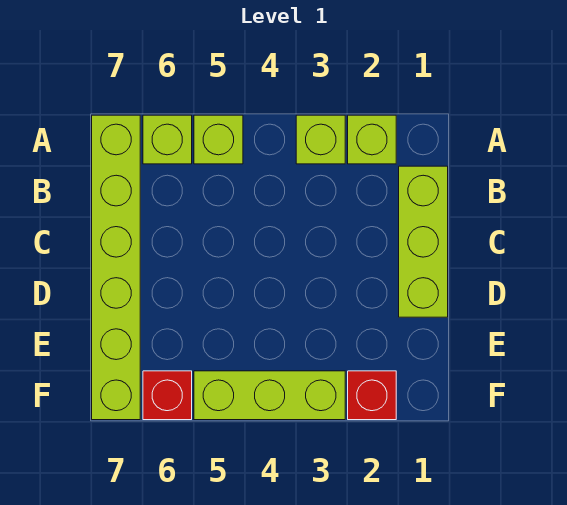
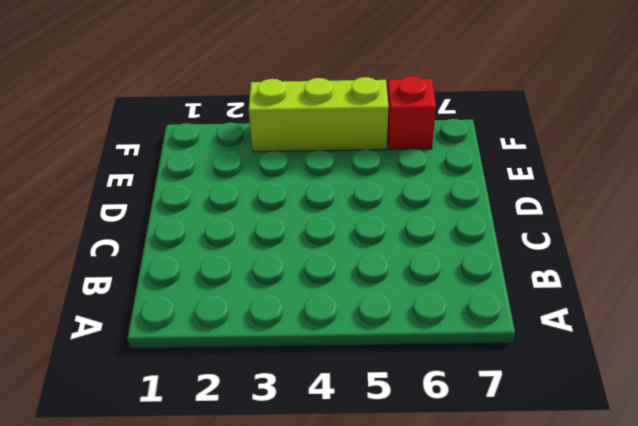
none -> lime 1x1 brick [348,115,396,164]
none -> lime 1x1 brick [296,115,345,164]

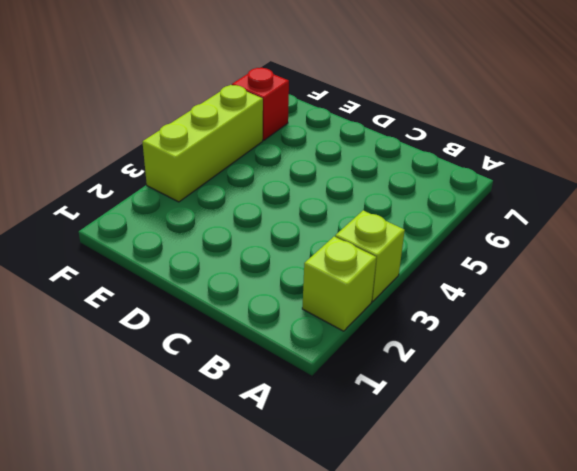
none -> lime 1x1 brick [194,115,243,164]
none -> lime 1x1 brick [143,115,192,164]

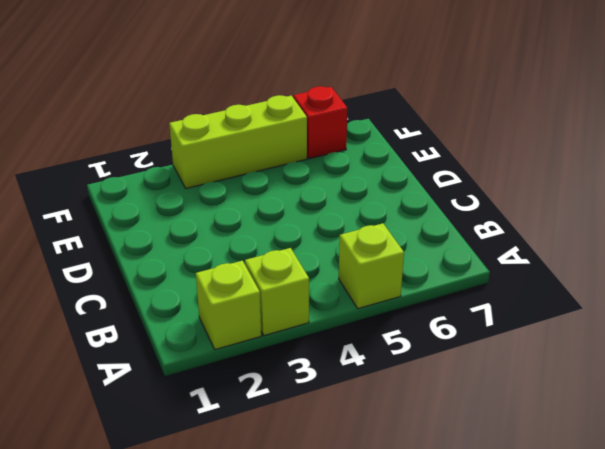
none -> lime 1x1 brick [143,115,192,164]
none -> lime 1x6 brick [92,115,140,420]

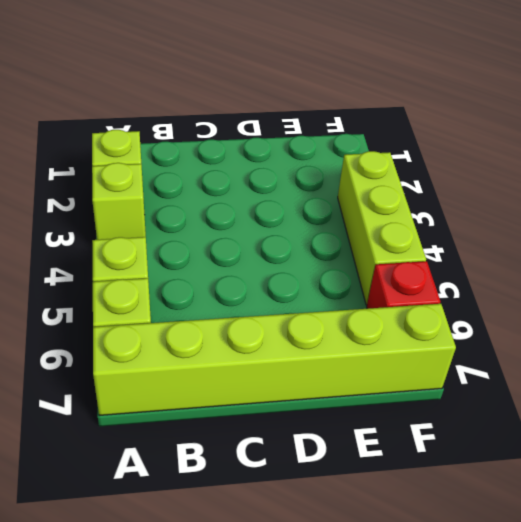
none -> lime 1x3 brick [399,166,448,317]
none -> red 1x1 brick [348,371,396,420]

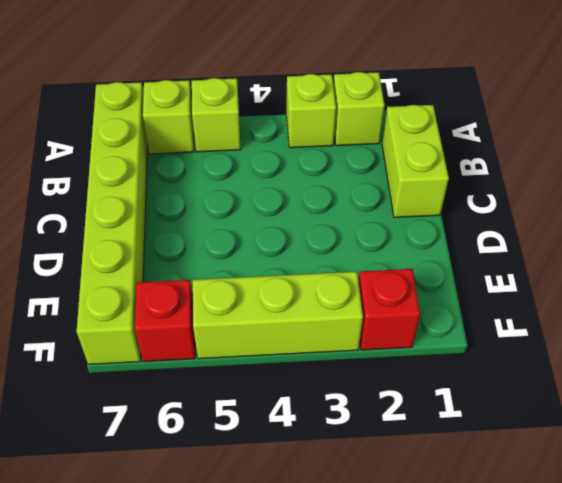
lime 1x2 brick [382,105,449,218] -> lime 1x3 brick [399,166,448,317]

